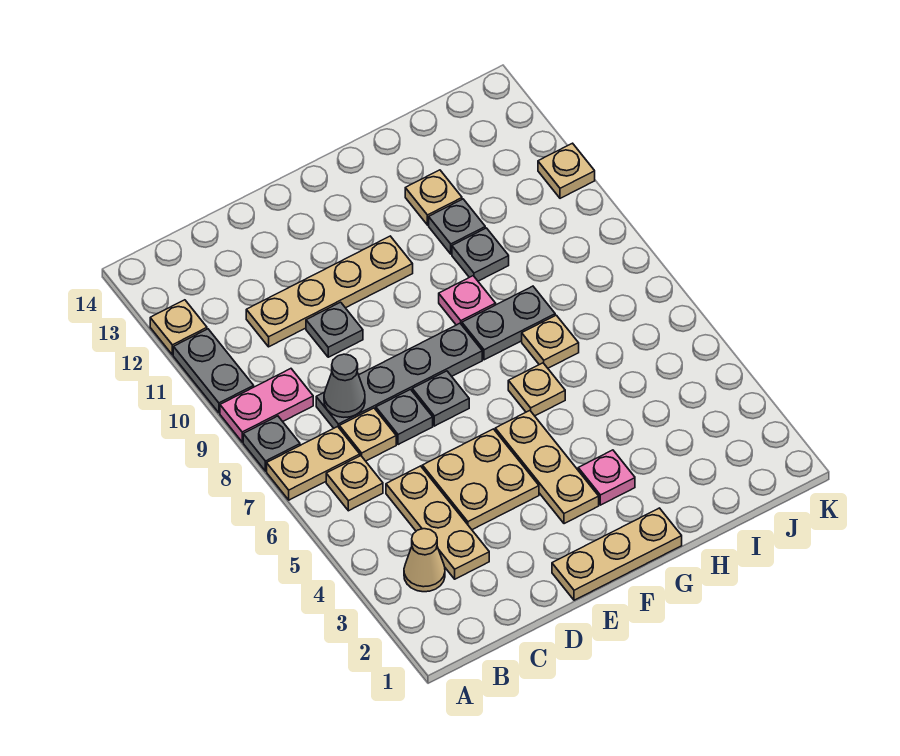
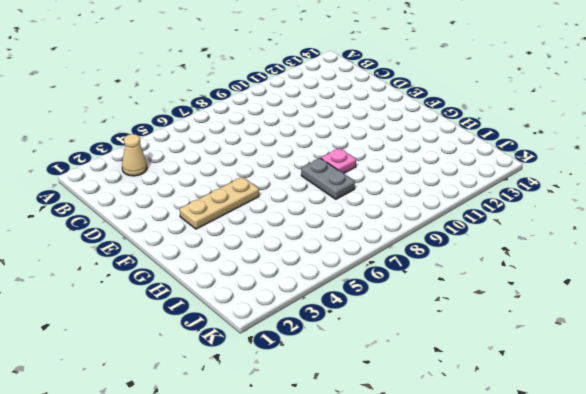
none -> tan 1x2 plate [267,427,360,500]
none -> grey 1x1 plate [243,416,300,471]
none -> pink 1x2 plate [220,369,313,442]

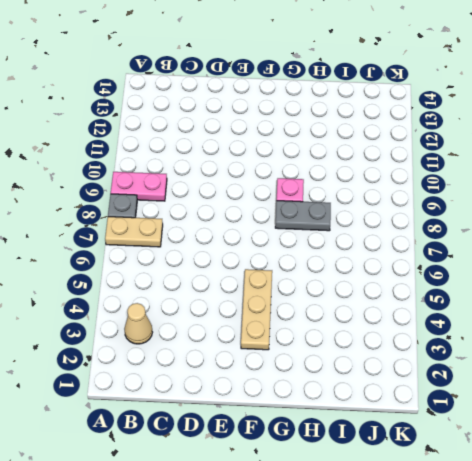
none -> grey 1x2 plate [173,329,254,413]
none -> tan 1x1 plate [150,300,207,355]
none -> tan 1x1 plate [326,456,383,511]

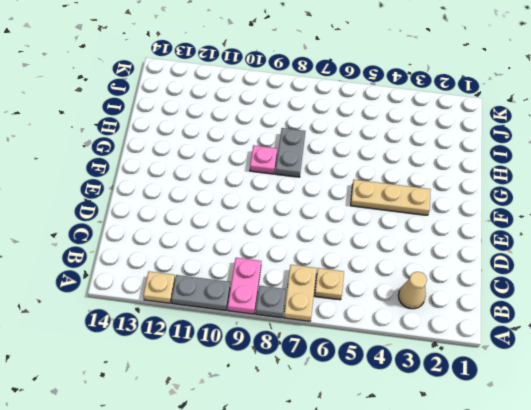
none -> tan 1x3 plate [386,466,489,579]
none -> tan 1x1 plate [339,408,396,461]
none -> grey 1x4 plate [316,323,482,428]

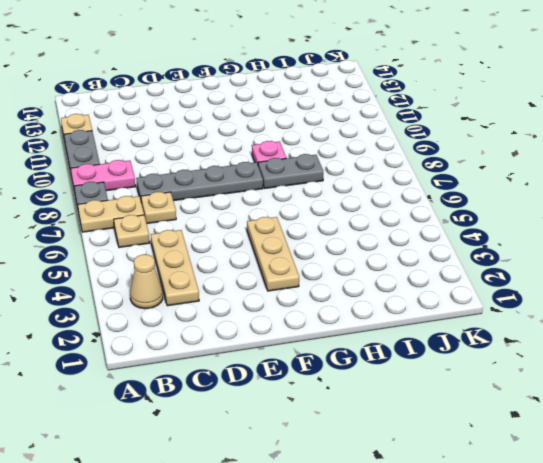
none -> tan 1x4 plate [246,236,413,347]
none -> tan 2x2 plate [422,429,539,530]
none -> grey 1x1 plate [376,390,433,445]

